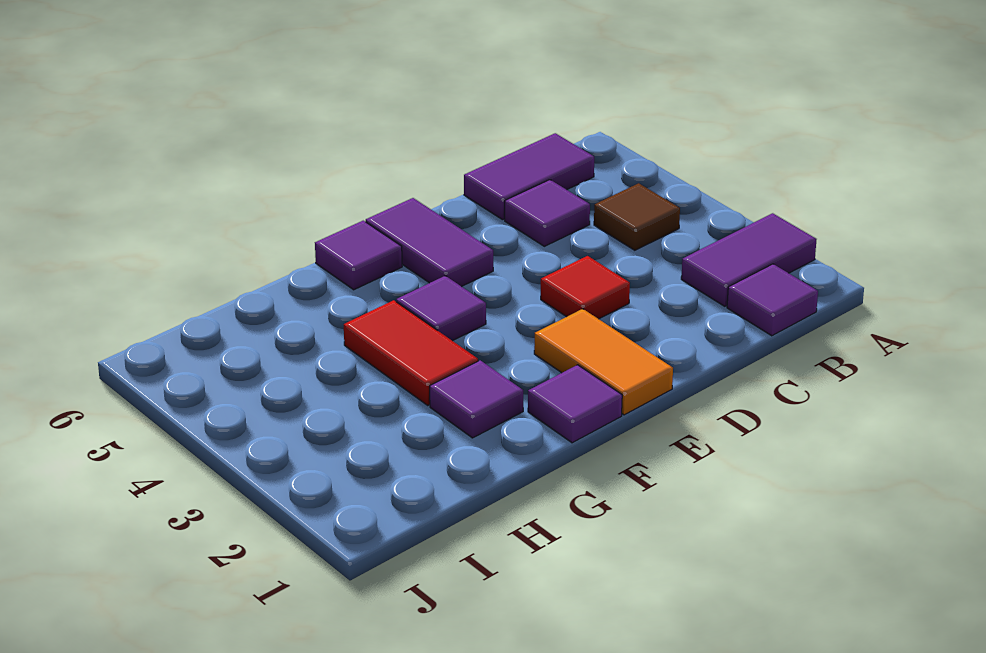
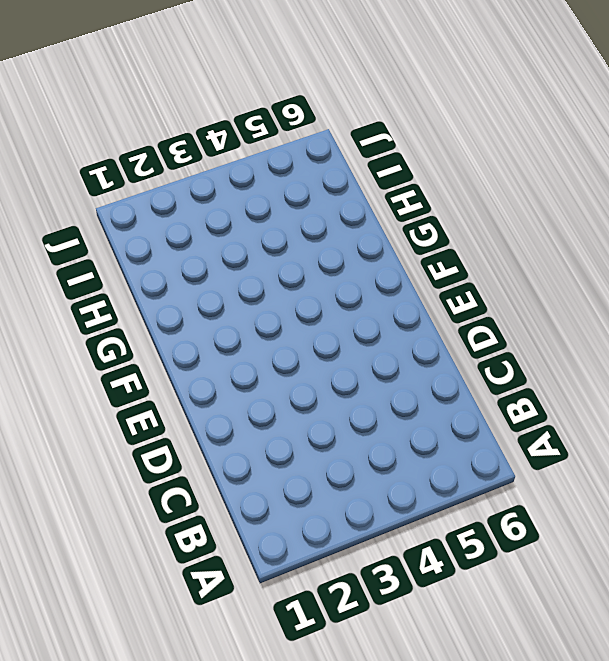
none -> purple 1x2 tile [681,213,817,306]
none -> purple 1x1 tile [727,264,818,336]
none -> brown 1x1 tile [594,183,680,250]

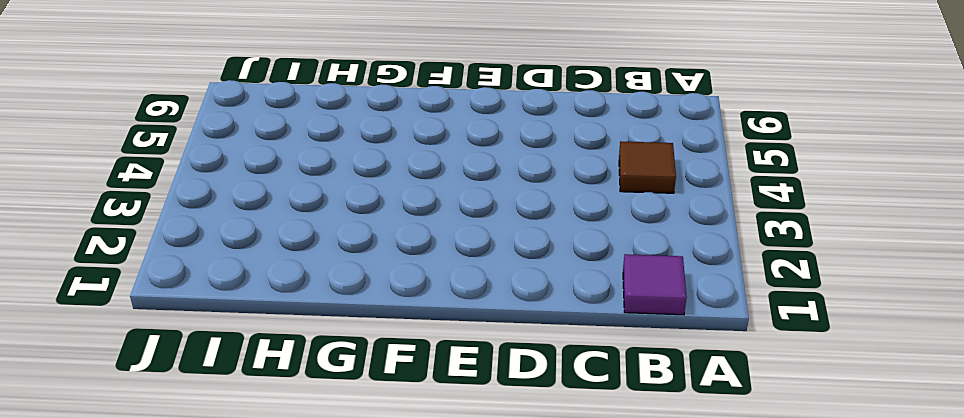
none -> purple 1x2 tile [681,213,817,306]
none -> purple 1x2 tile [464,133,594,220]
none -> purple 1x1 tile [505,180,590,246]

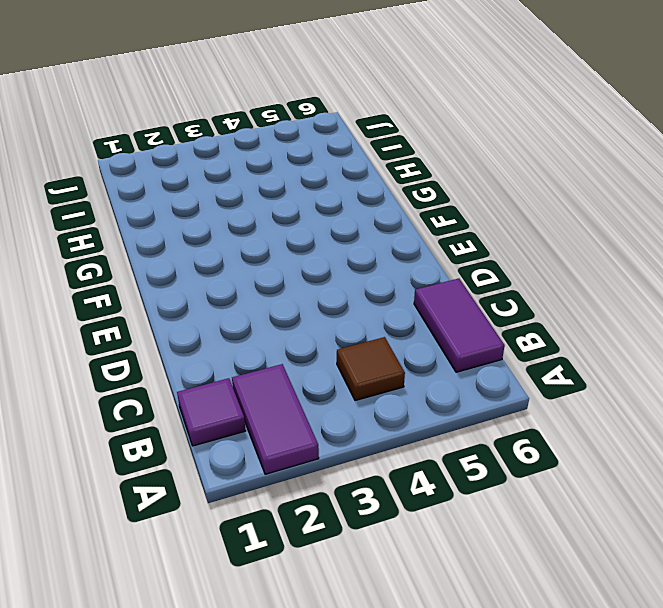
none -> purple 1x1 tile [505,180,590,246]
none -> red 1x1 tile [541,256,630,319]
none -> orange 1x2 tile [534,309,673,415]

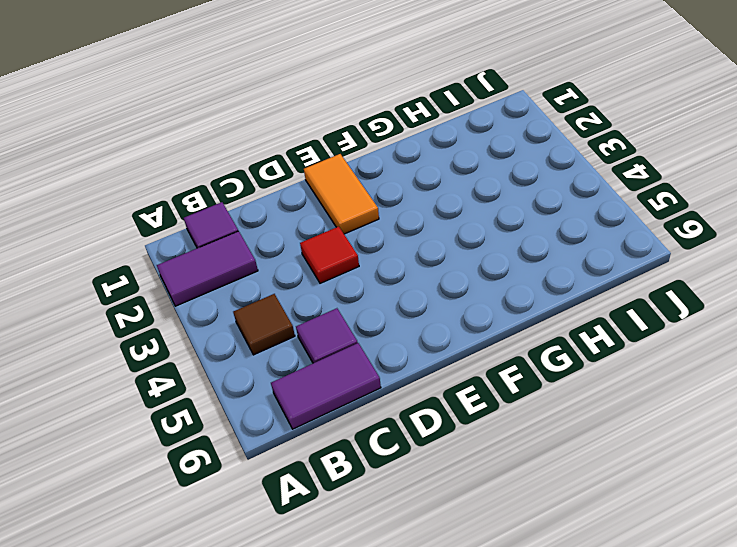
none -> purple 1x2 tile [366,198,493,287]
none -> purple 1x1 tile [528,365,622,443]
none -> purple 1x1 tile [396,276,486,341]

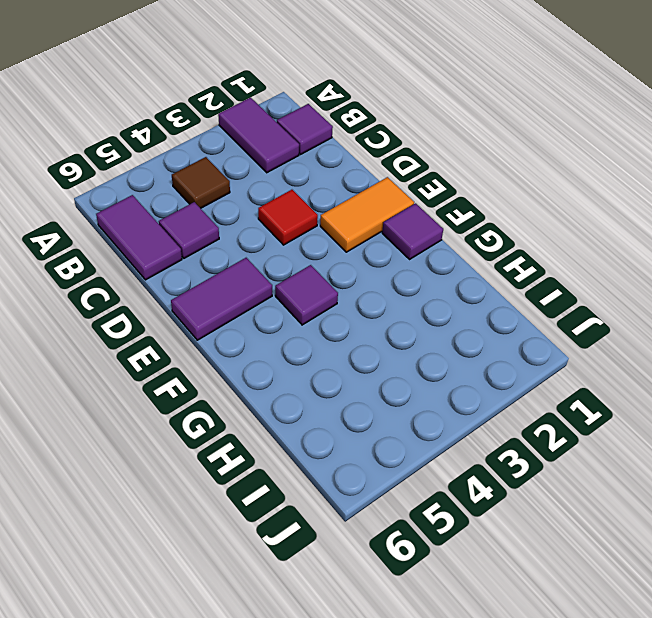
none -> purple 1x1 tile [315,221,402,290]
none -> purple 1x1 tile [430,360,523,438]
none -> red 1x2 tile [344,300,478,405]

